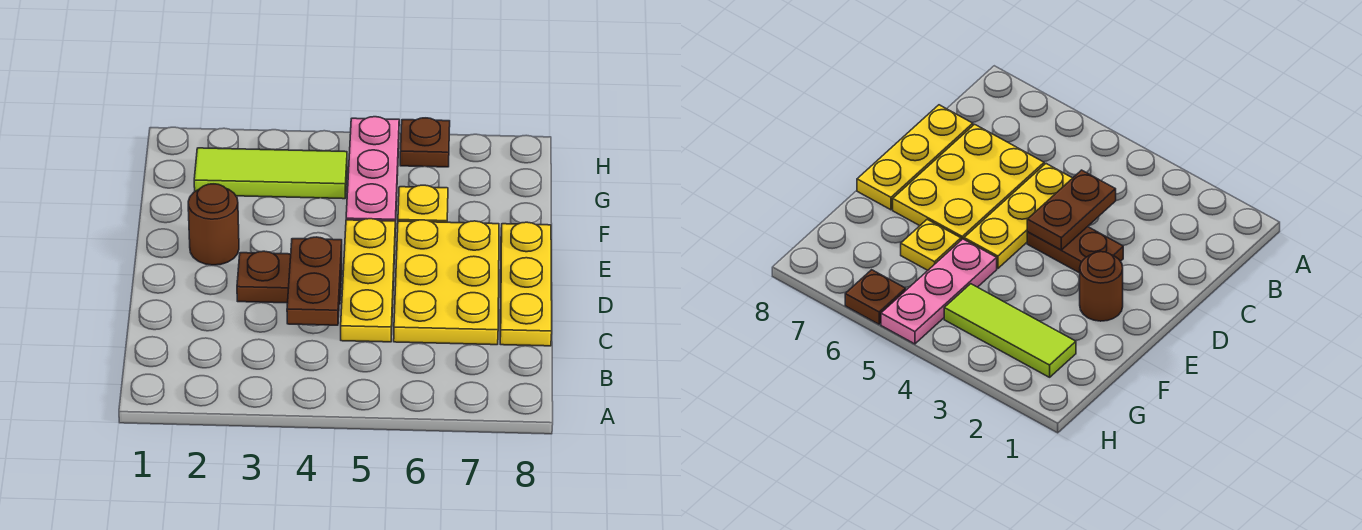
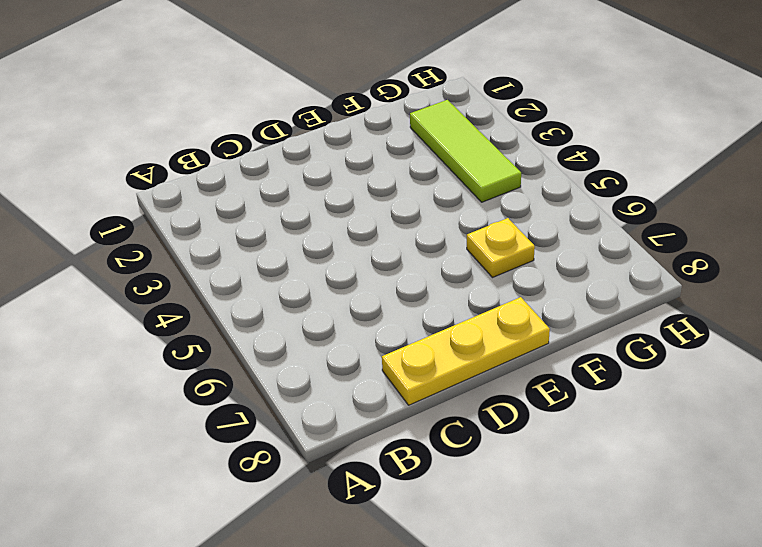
none -> yellow 1x3 plate [341,219,395,342]
none -> yellow 2x3 plate [394,220,499,345]

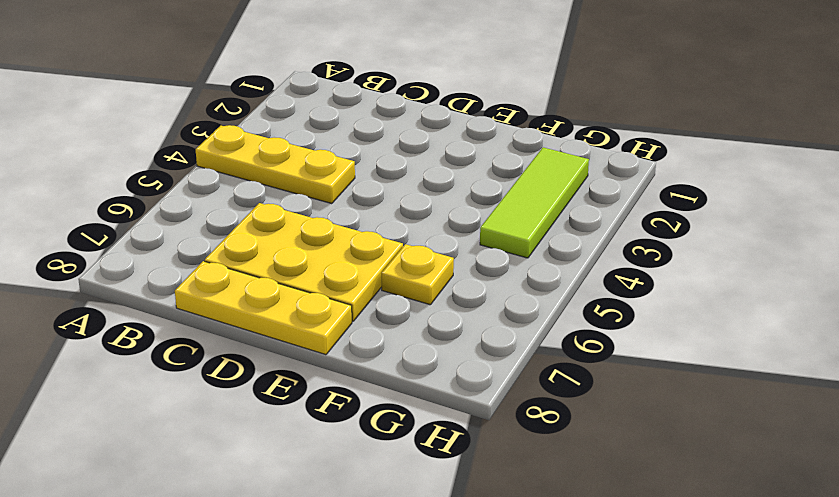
yellow 1x3 plate [196,125,355,204] -> yellow 1x3 plate moved to [341,219,395,342]
none -> brown 1x2 plate [237,251,342,304]
none -> brown 1x1 round brick [188,184,239,265]

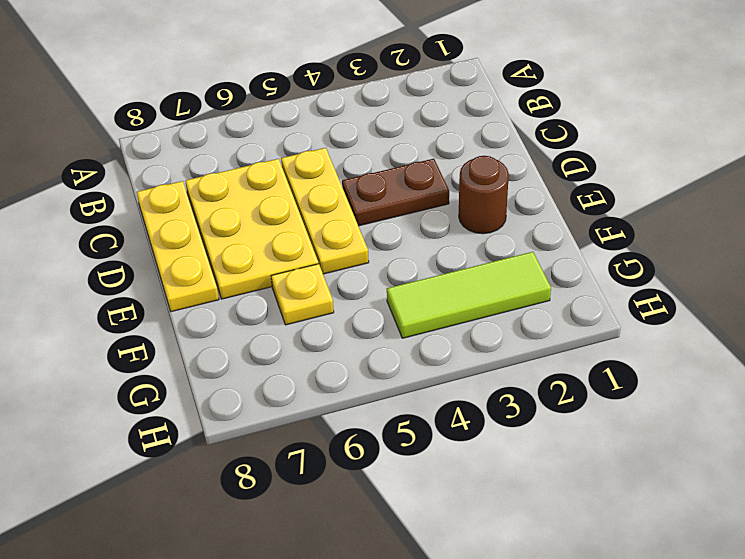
none -> pink 1x3 plate [346,117,399,228]
none -> brown 1x1 plate [400,118,450,167]

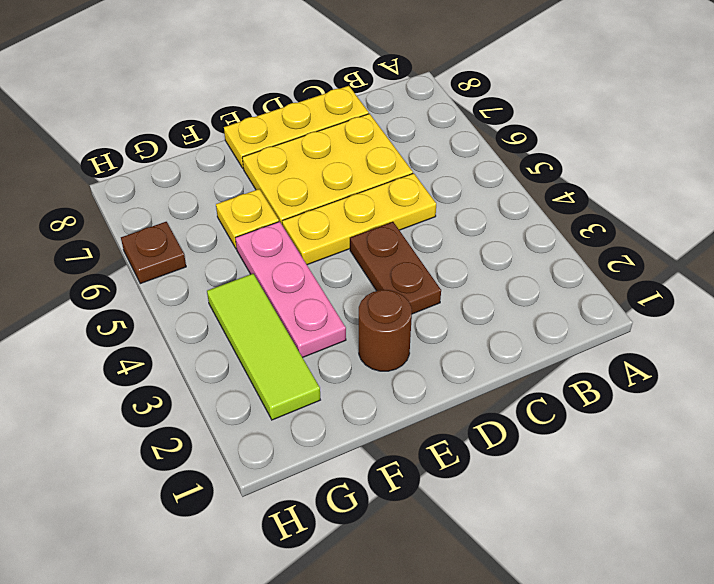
pink 1x3 plate [235,222,346,358] -> pink 1x3 plate turned to [346,117,399,228]
none -> brown 1x2 plate [287,237,342,325]

